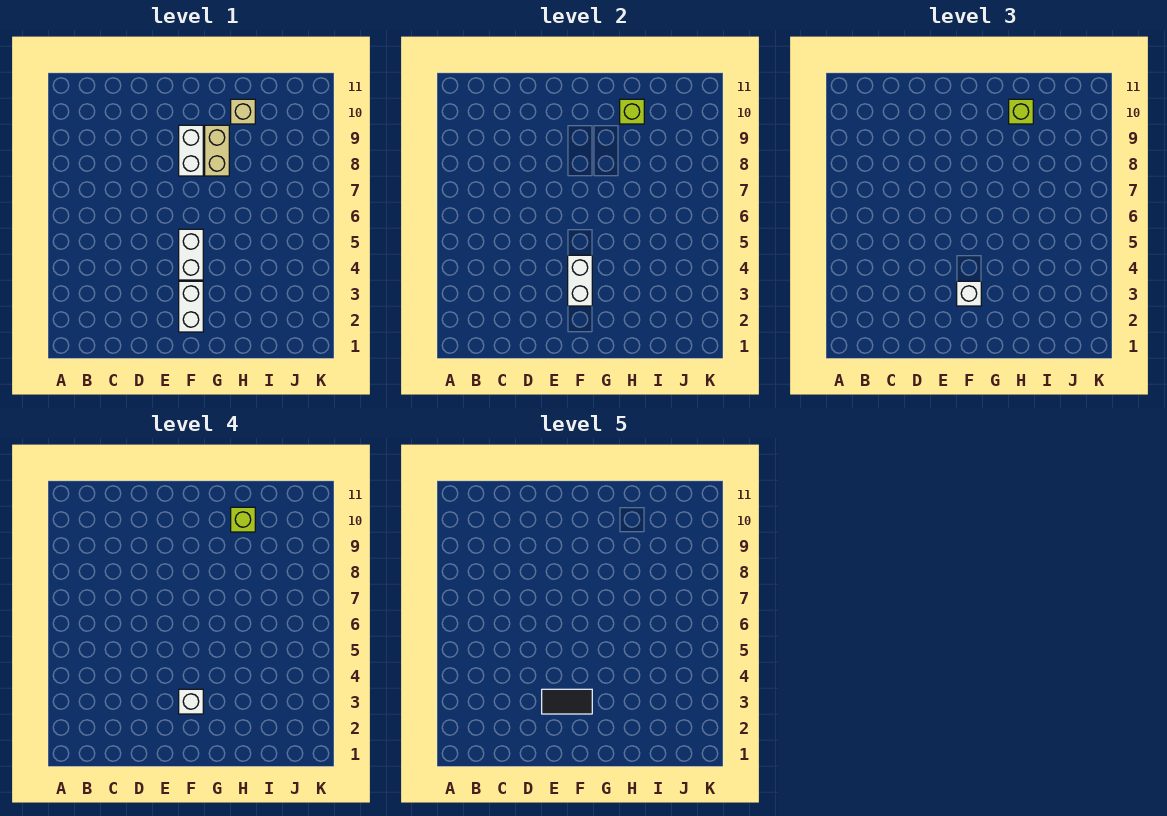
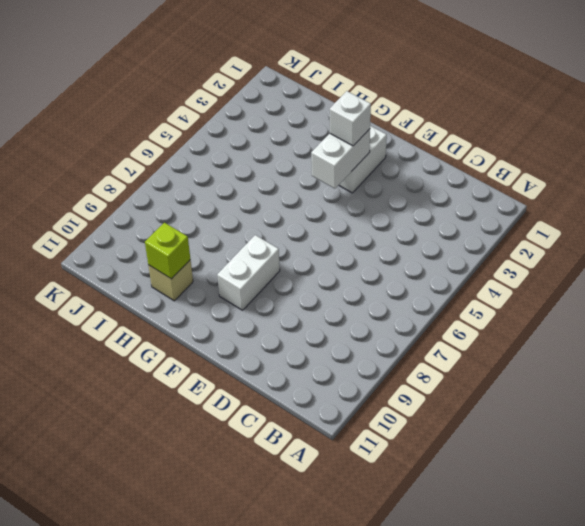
none -> white 1x2 brick [179,229,203,280]
none -> tan 1x2 brick [205,125,229,176]
none -> lime 1x1 brick [1009,99,1033,124]

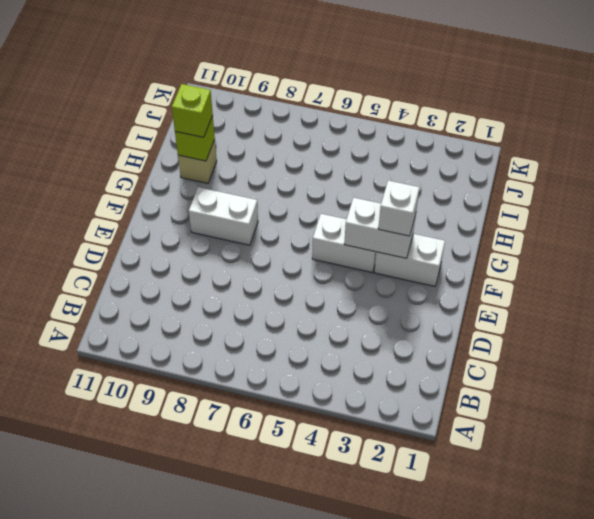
none -> tan 1x2 brick [205,125,229,176]
none -> white 1x1 brick [179,689,203,714]
none -> lime 1x1 brick [231,507,255,532]

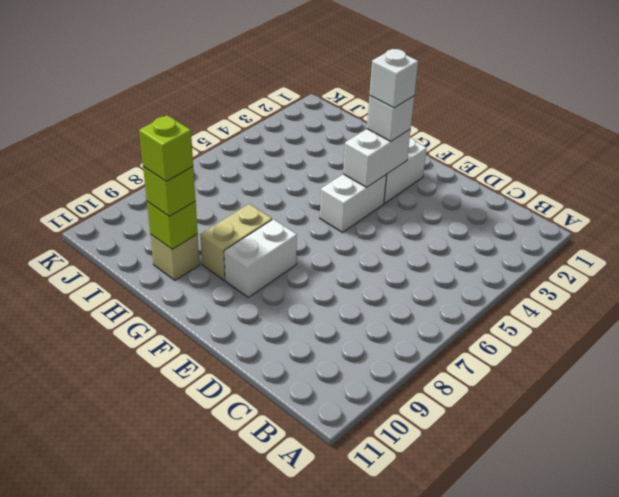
none -> black 1x2 tile [542,689,592,714]

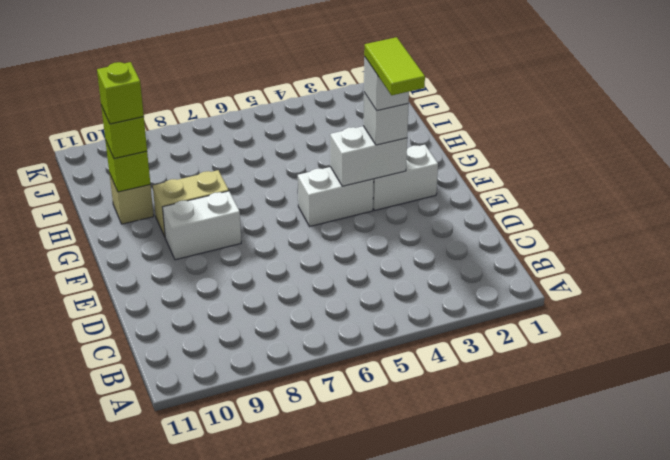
lime 1x2 tile [364,37,425,95] -> black 1x2 tile [542,689,592,714]

